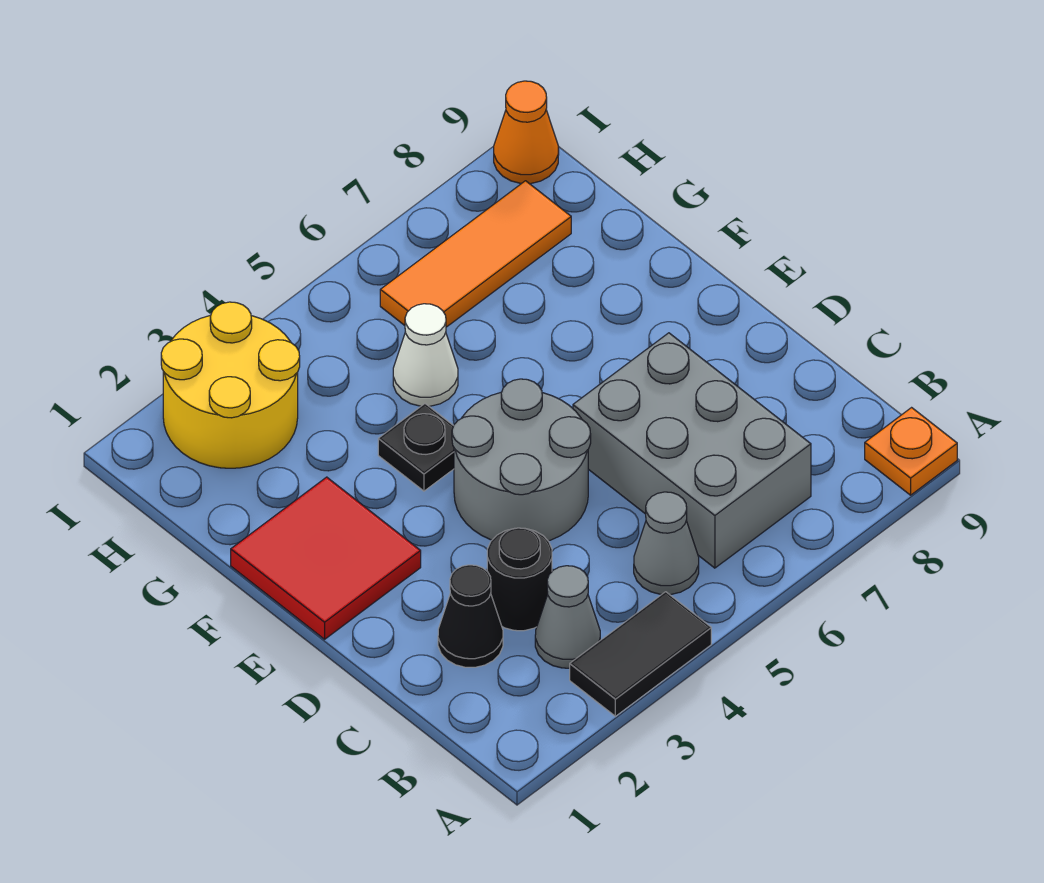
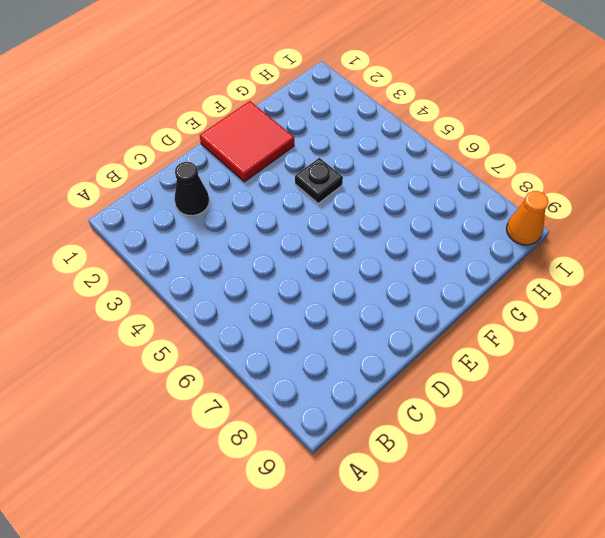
none -> black 1x2 tile [570,592,711,716]
none -> orange 1x1 plate [865,408,957,495]
none -> grey 1x1 cone [535,566,600,668]

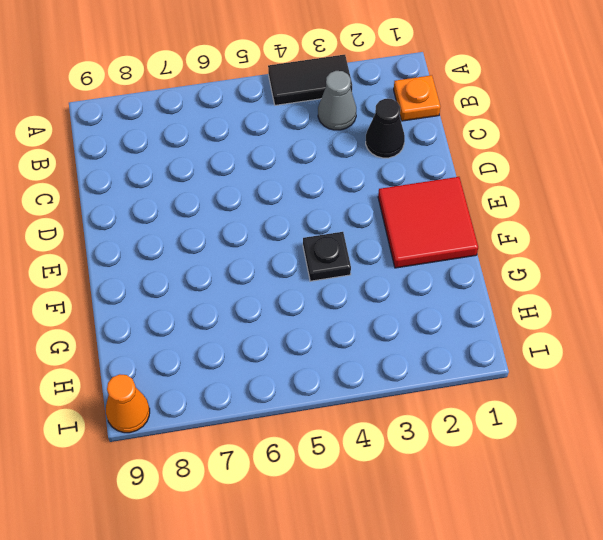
orange 1x1 plate [394,75,440,121] -> orange 1x1 plate moved to [865,408,957,495]
none -> grey 1x1 cone [634,492,699,595]
none -> grey 2x3 brick [573,333,811,568]
none -> black 1x1 round brick [487,528,552,631]

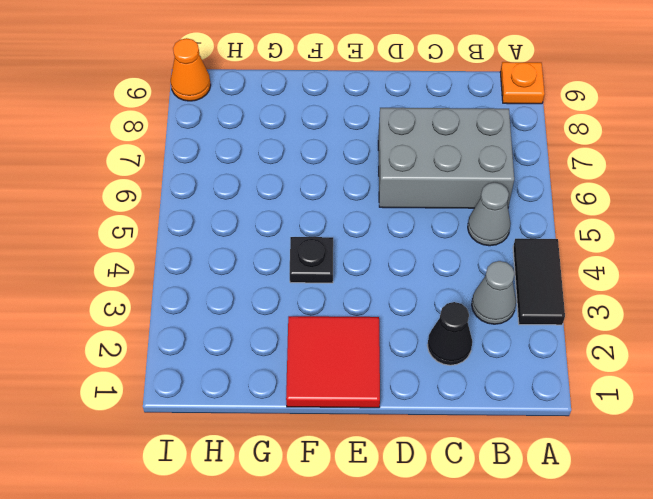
none -> black 1x1 round brick [487,528,552,631]
none -> grey 2x2 round brick [452,379,591,541]
none -> white 1x1 cone [393,304,458,406]

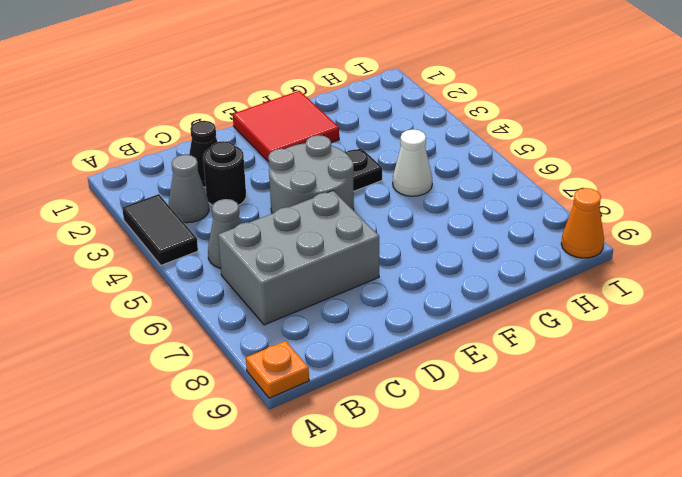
none -> yellow 2x2 round brick [161,302,300,468]
none -> orange 1x3 tile [380,181,571,327]

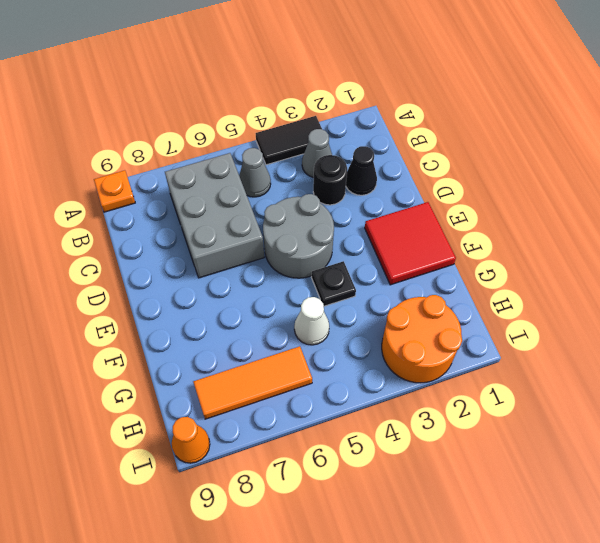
orange 2x2 round brick [382,295,462,383] -> yellow 2x2 round brick [161,302,300,468]

